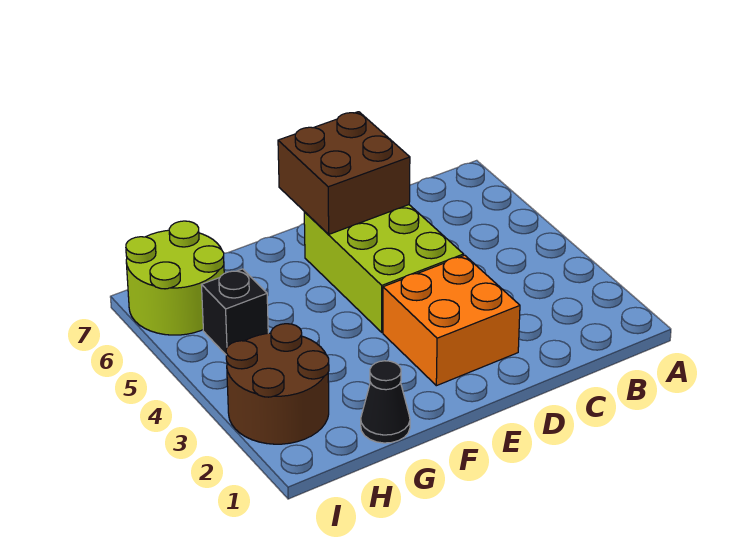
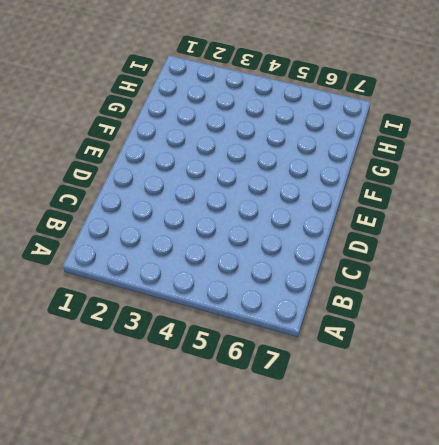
none -> orange 2x2 brick [383,255,520,386]
none -> lime 2x3 brick [304,205,464,332]

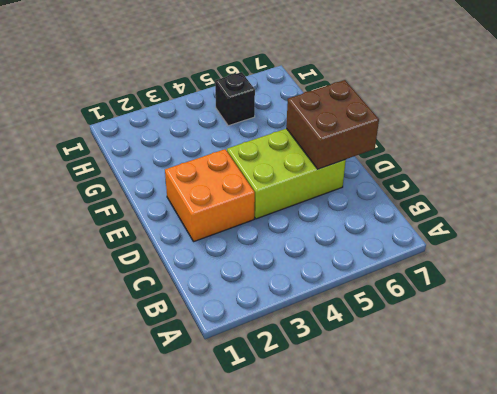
none -> black 1x1 cone [361,361,410,443]
none -> brown 2x2 round brick [226,324,329,444]

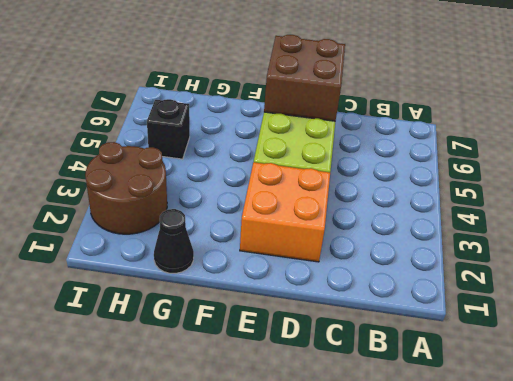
none -> lime 2x2 round brick [126,221,224,335]

